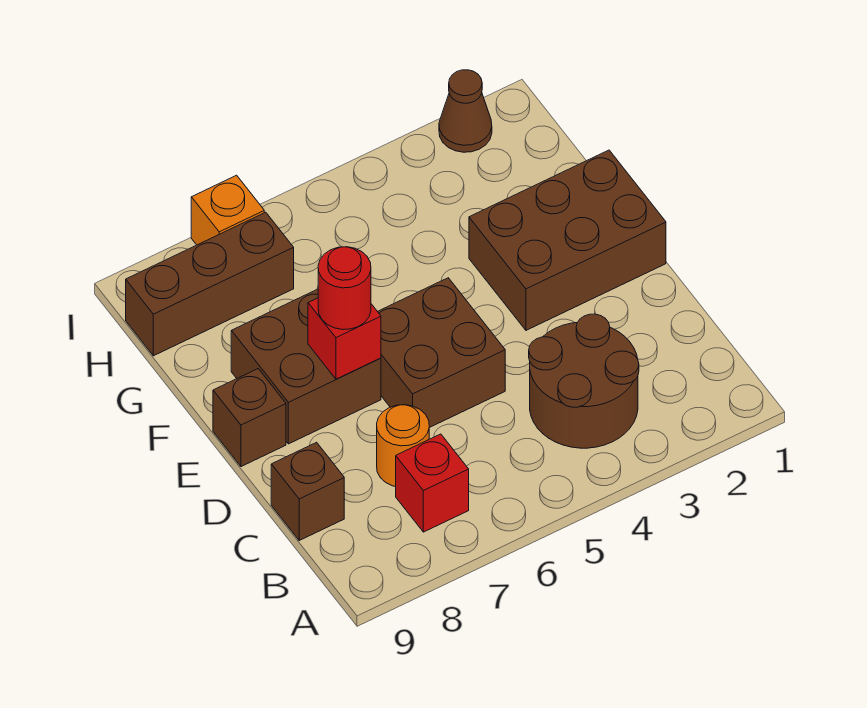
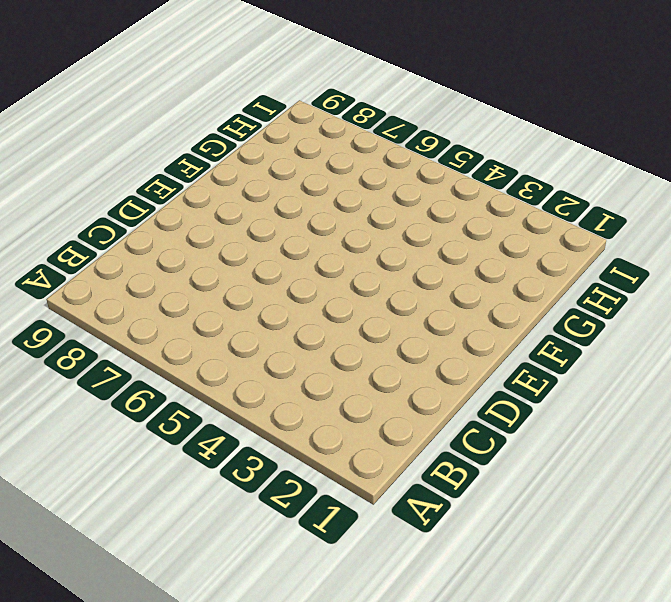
none -> brown 2x2 round brick [529,314,639,448]
none -> red 1x1 brick [396,434,469,532]
none -> orange 1x1 round brick [377,405,429,486]

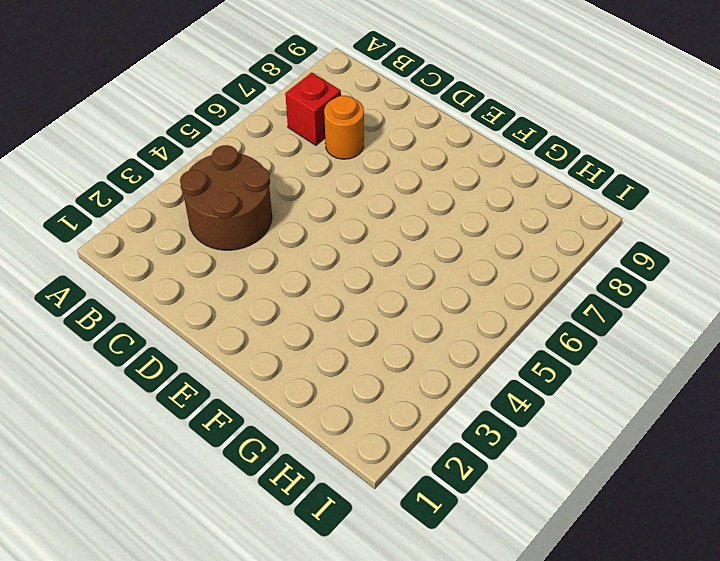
none -> brown 1x1 brick [271,442,344,540]
none -> brown 2x2 brick [378,278,505,428]
none -> brown 2x3 brick [469,150,666,330]

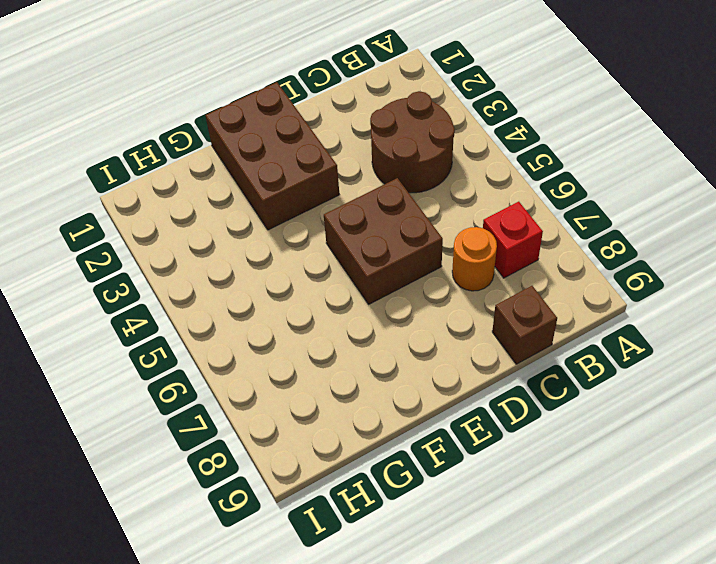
none -> brown 2x2 brick [231,289,381,444]
none -> brown 1x1 brick [213,369,286,467]
none -> brown 1x3 brick [126,212,294,356]

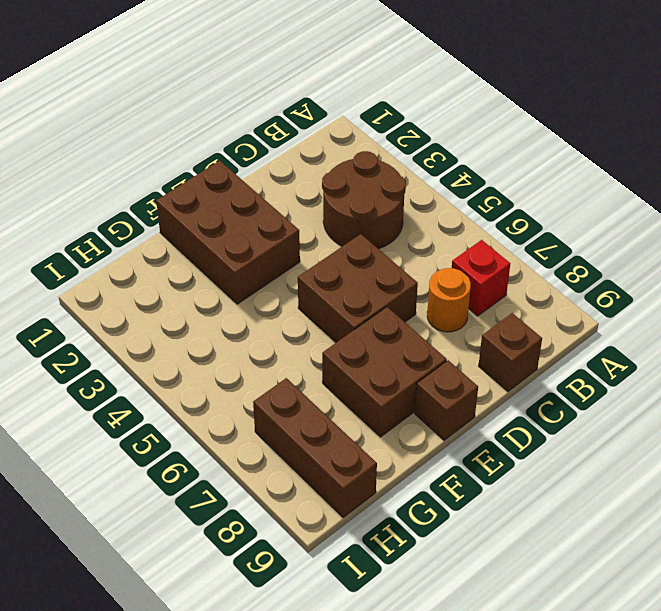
none -> brown 1x1 cone [439,70,492,152]
none -> orange 1x1 brick [191,175,264,245]
none -> red 1x1 brick [308,298,381,379]

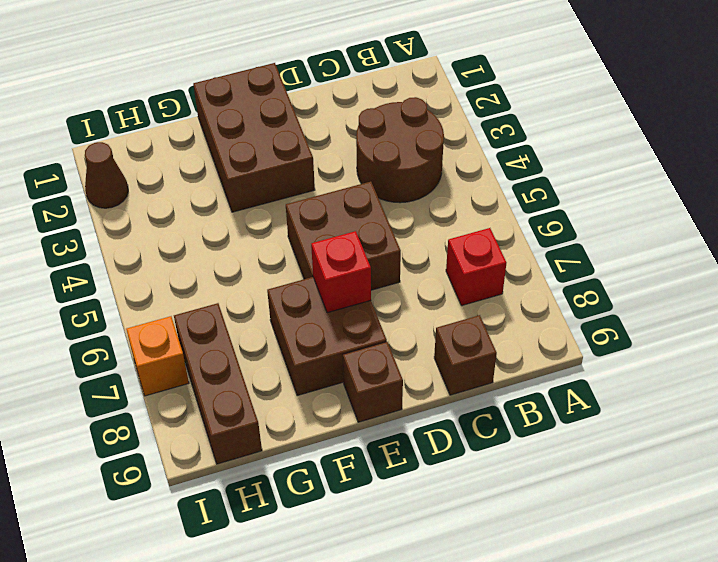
none -> orange 1x1 round brick [377,405,429,486]
none -> red 1x1 round brick [318,247,371,330]

